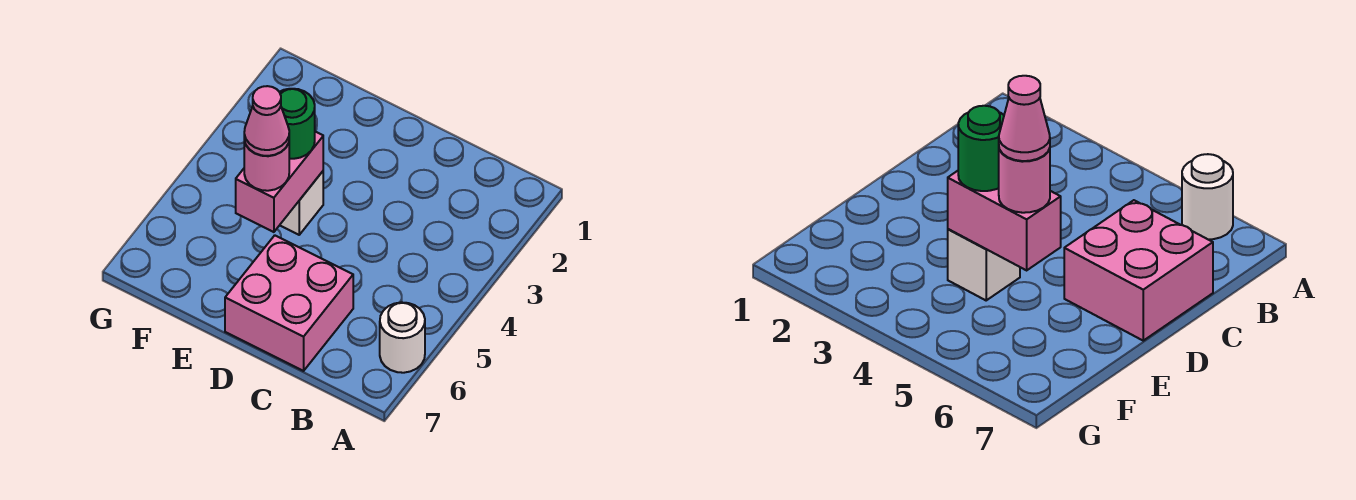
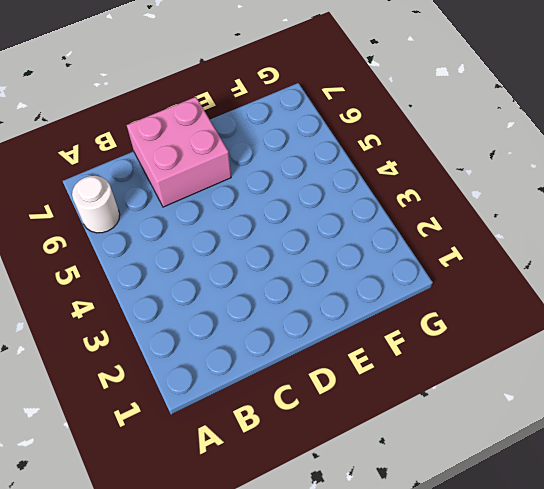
none -> white 1x1 brick [280,171,323,235]
none -> pink 1x2 brick [236,131,323,232]

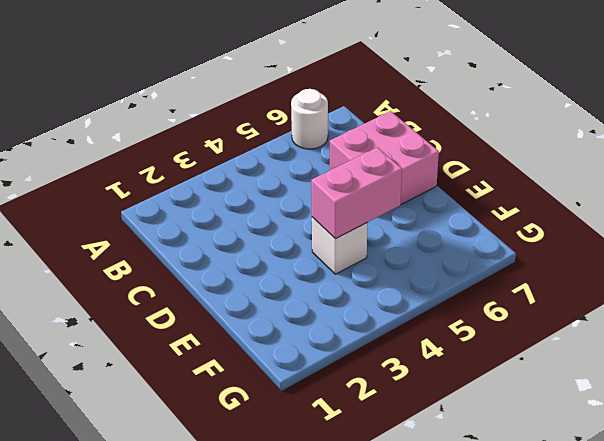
none -> green 1x1 round brick [280,89,315,159]
none -> pink 1x1 round brick [244,141,289,191]

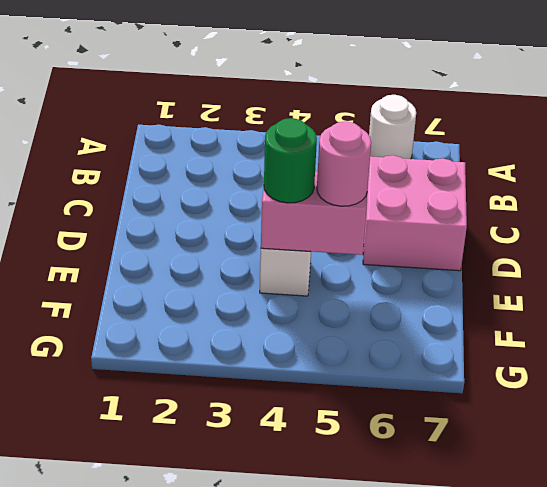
none -> pink 1x1 cone [244,86,289,156]

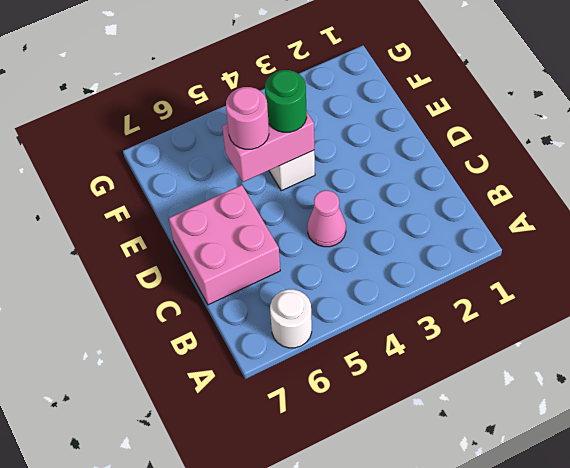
pink 1x1 cone [307,190,346,247] -> pink 1x1 cone moved to [244,86,289,156]

